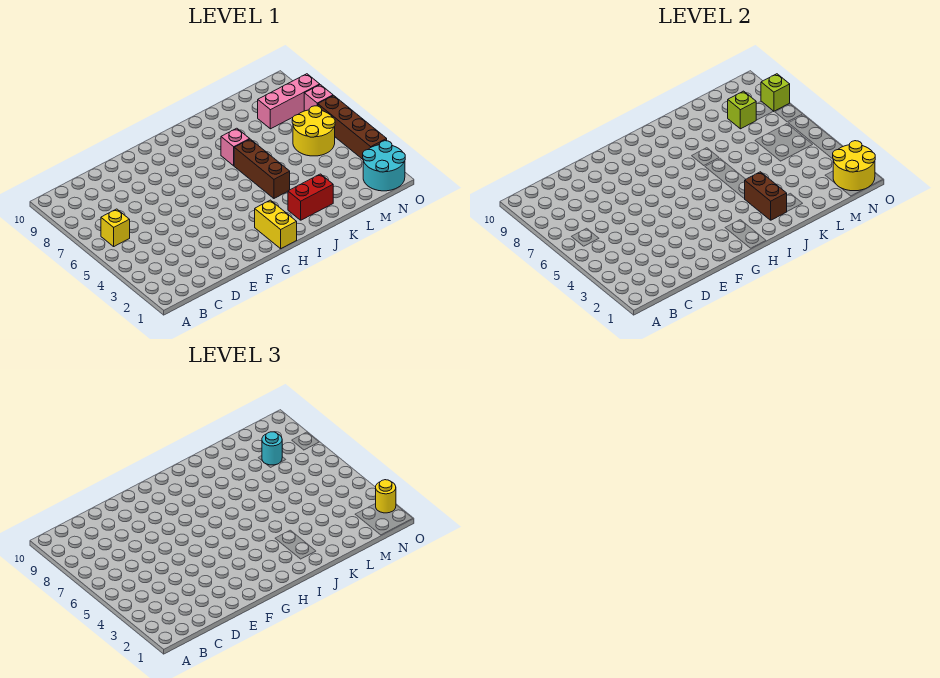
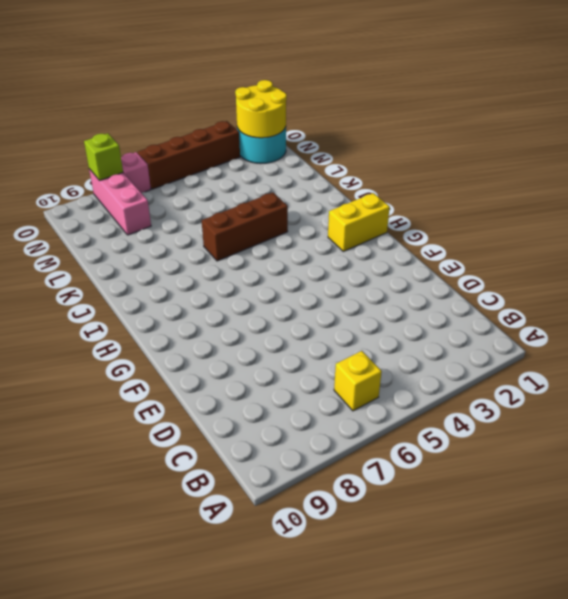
none -> red 1x2 brick [288,174,333,220]
none -> pink 1x1 brick [221,128,249,166]
none -> yellow 2x2 round brick [292,106,335,156]

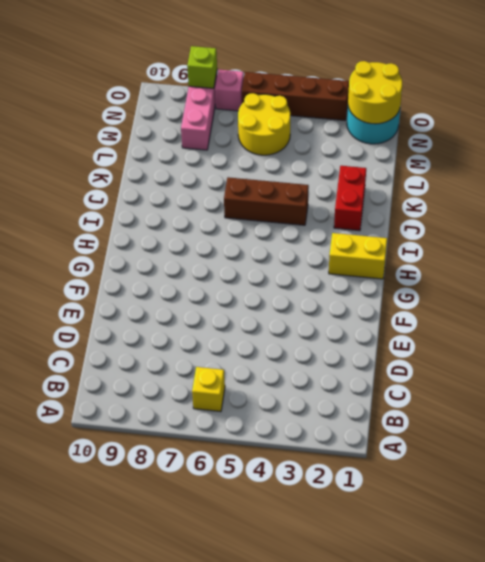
none -> pink 1x1 brick [221,128,249,166]
none -> brown 1x2 brick [745,172,787,220]
none -> lime 1x1 brick [728,91,756,129]

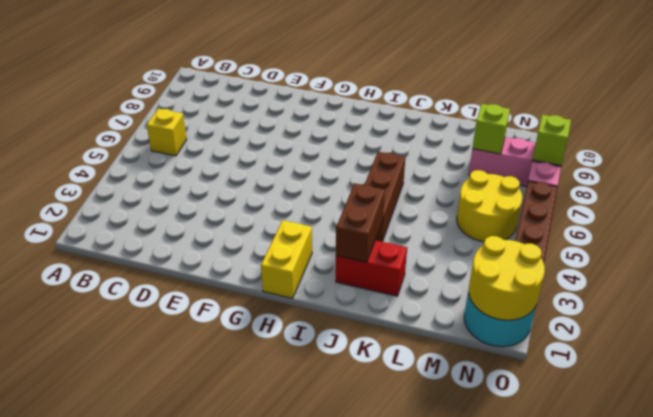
none -> pink 1x1 brick [221,128,249,166]
none -> cyan 1x1 round brick [262,432,282,465]
none -> yellow 1x1 round brick [376,480,396,513]

